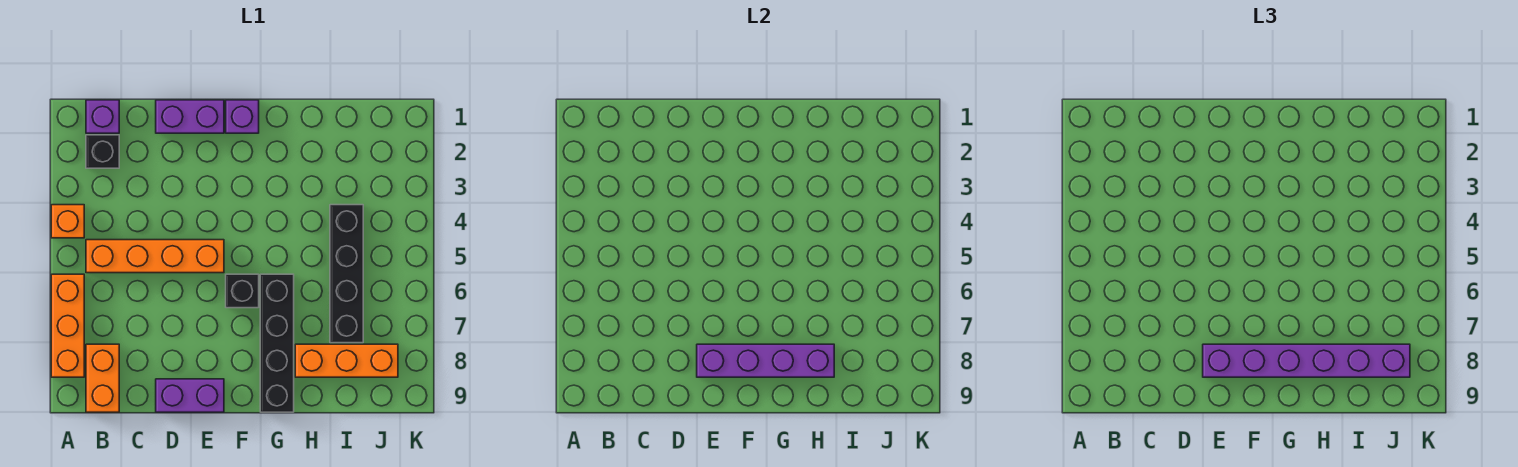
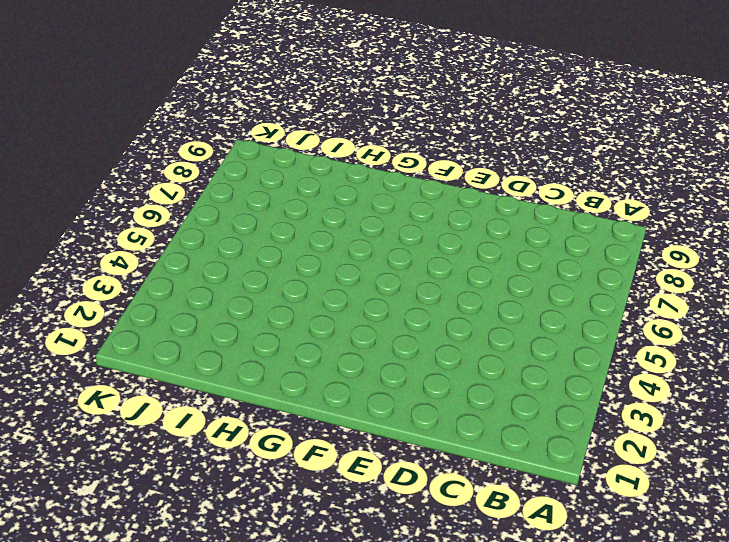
none -> orange 1x1 brick [51,205,84,238]
none -> orange 1x3 brick [51,274,84,377]
none -> purple 1x1 brick [86,100,119,133]

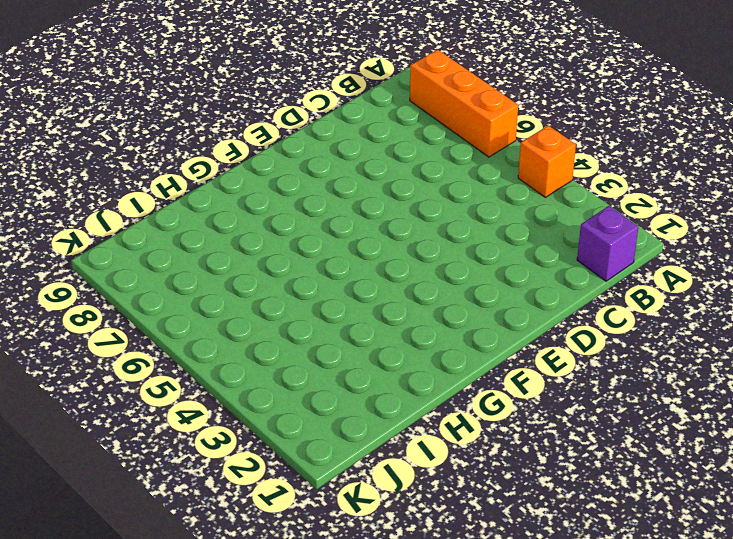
none -> black 1x1 brick [86,135,119,168]
none -> orange 1x4 brick [86,240,224,273]
none -> orange 1x2 brick [86,344,119,412]

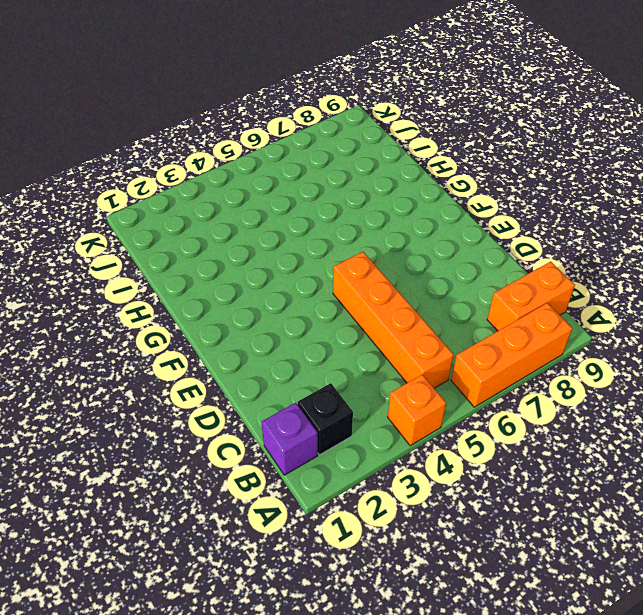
none -> purple 1x2 brick [156,100,224,133]
none -> purple 1x2 brick [156,379,224,412]
none -> purple 1x1 brick [226,100,259,133]

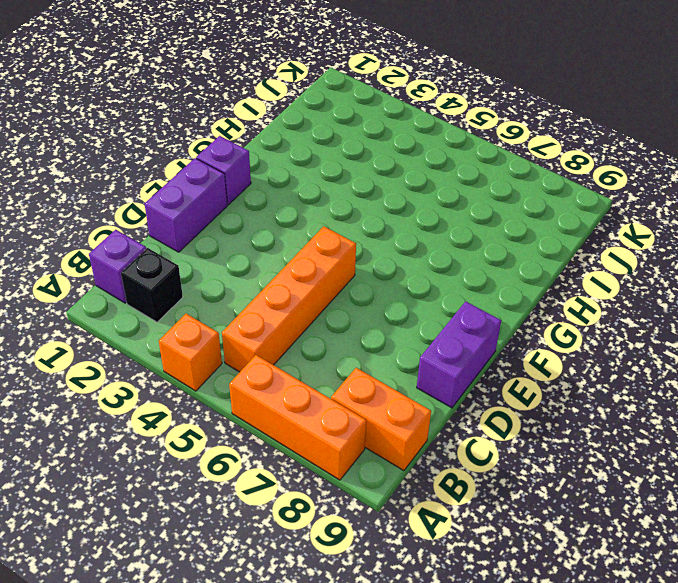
none -> black 1x1 brick [226,274,259,308]
none -> black 1x4 brick [260,274,294,412]
none -> orange 1x3 brick [295,344,398,377]

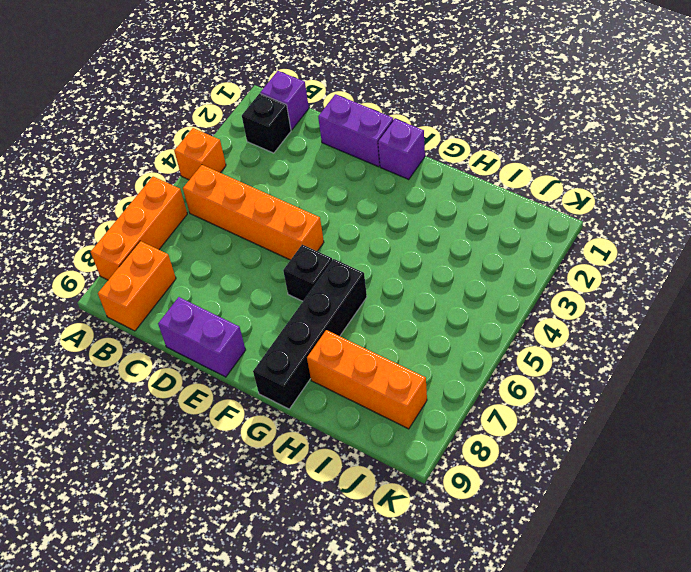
none -> black 1x4 brick [330,205,363,343]
none -> purple 1x4 brick [697,344,834,377]
none -> purple 1x6 brick [1203,344,1410,377]

